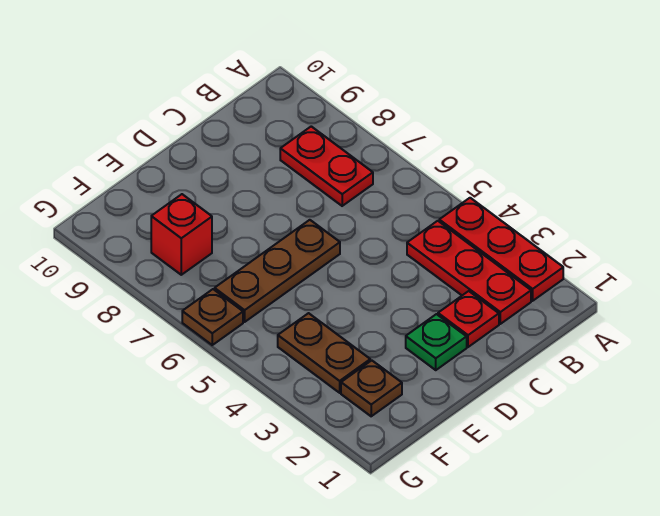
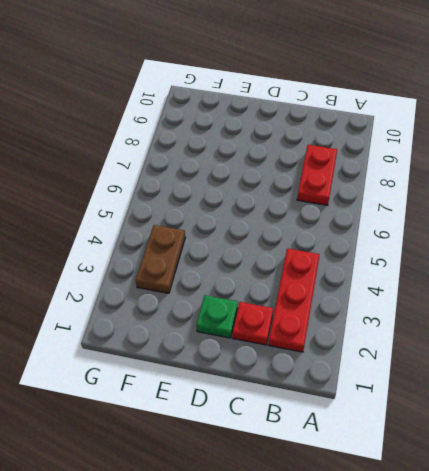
none -> red 1x3 plate [439,198,563,301]
none -> brown 1x3 plate [215,220,340,322]

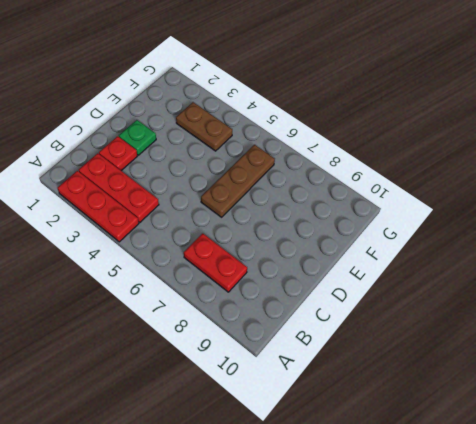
none -> brown 1x1 plate [341,360,402,416]
none -> red 1x1 brick [151,194,212,275]

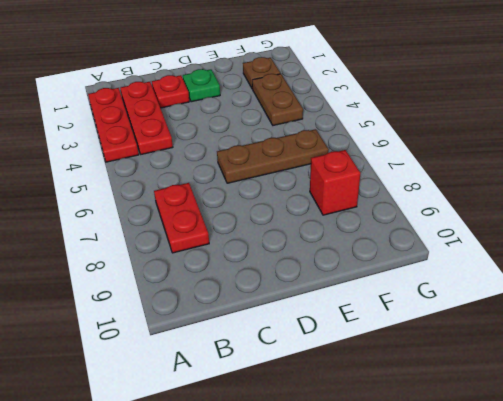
none -> brown 1x1 plate [182,289,243,345]

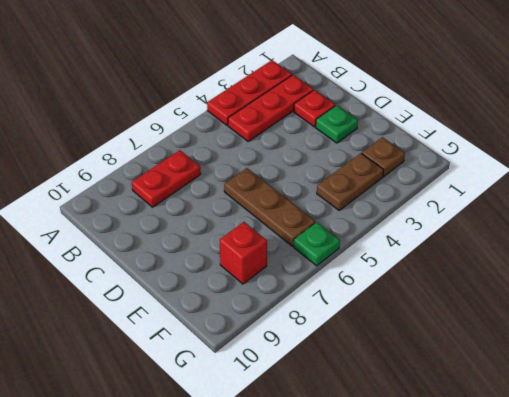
green 1x1 plate [294,222,340,266] -> brown 1x1 plate [182,289,243,345]

